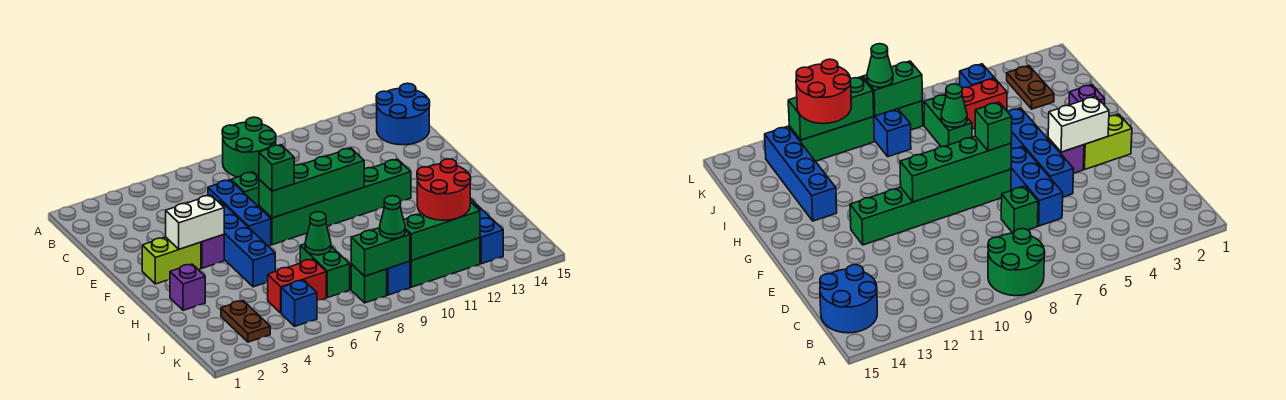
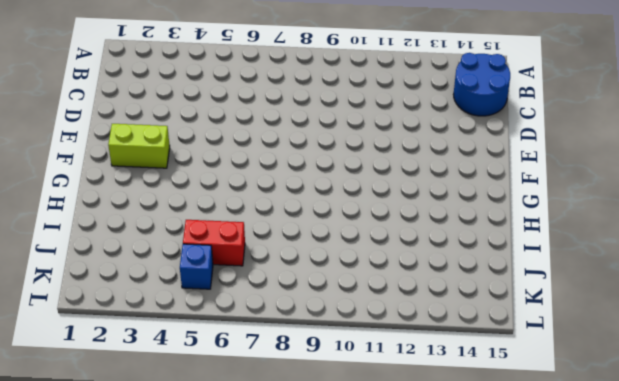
none -> green 2x2 round brick [222,117,276,177]
none -> blue 1x3 brick [208,180,271,246]
none -> green 1x1 brick [231,172,259,207]

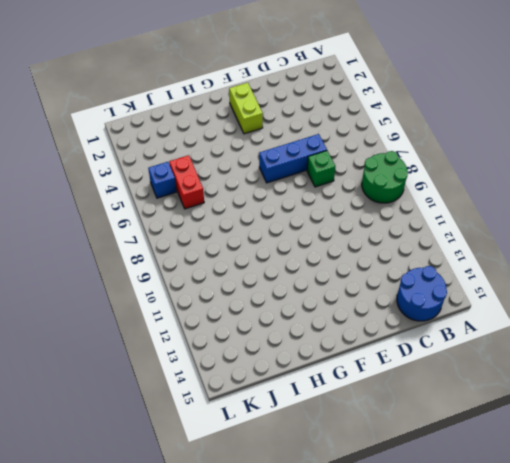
none -> blue 1x4 brick [218,201,275,287]
none -> purple 1x1 brick [201,235,224,268]
none -> green 1x6 brick [259,159,411,245]

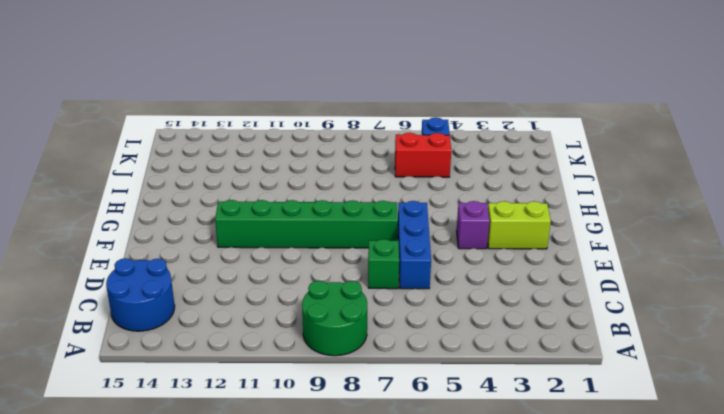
none -> blue 1x4 brick [218,201,275,287]
none -> purple 1x1 brick [170,264,205,310]
none -> blue 1x4 brick [470,198,503,264]

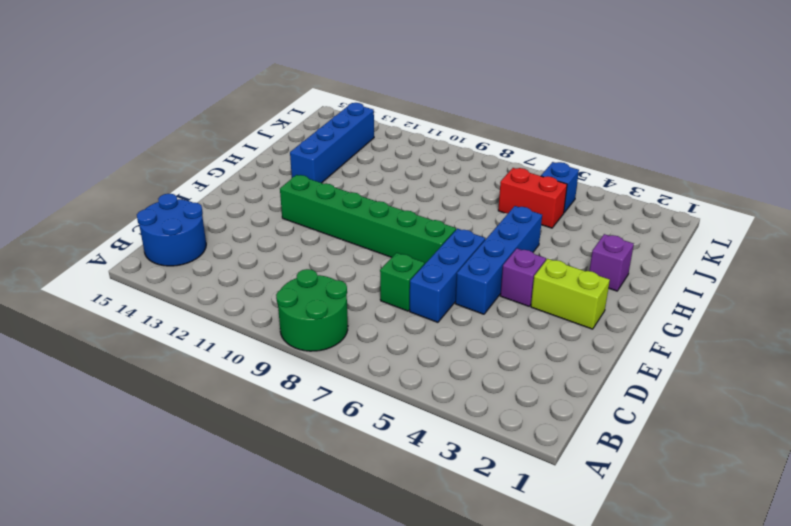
none -> green 1x2 brick [300,244,350,298]
none -> brown 1x2 plate [221,301,270,342]
none -> blue 1x2 brick [387,261,410,295]

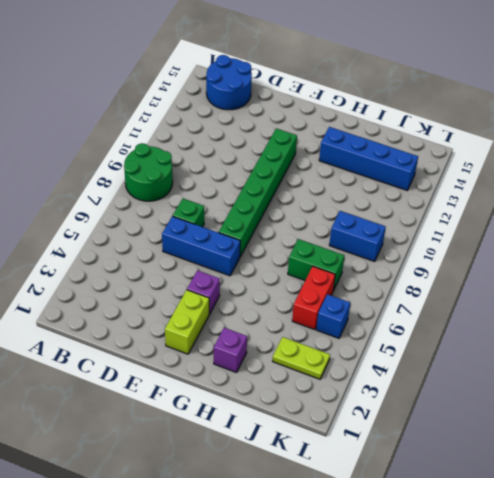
lime 1x2 plate [273,337,330,379] -> brown 1x2 plate [221,301,270,342]
none -> blue 1x4 brick [218,201,275,287]
none -> green 1x1 brick [351,264,387,303]
none -> green 1x3 brick [410,238,480,287]

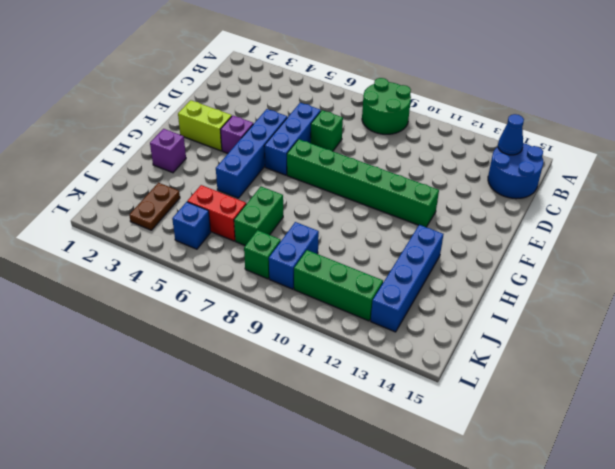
blue 1x1 cone [498,114,524,155] -> none
none -> white 1x2 brick [166,195,224,249]
none -> green 1x4 brick [259,148,364,218]
none -> green 1x1 cone [305,212,331,255]

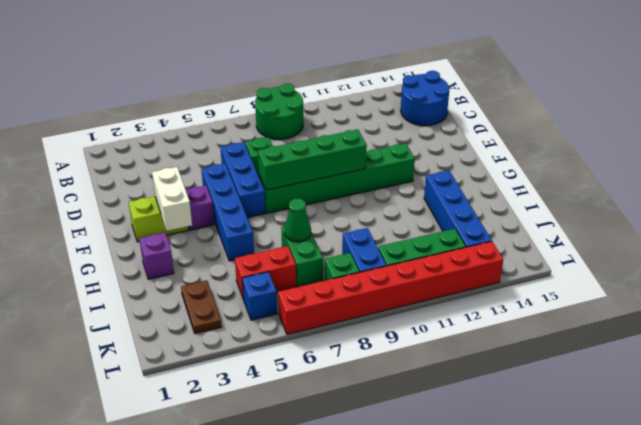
white 1x2 brick [152,167,192,231] -> white 1x2 brick turned to [166,195,224,249]
red 1x8 brick [278,241,503,334] -> none
none -> green 1x2 brick [351,228,410,276]
none -> green 1x3 brick [404,202,480,261]
none -> green 1x1 brick [259,145,294,191]

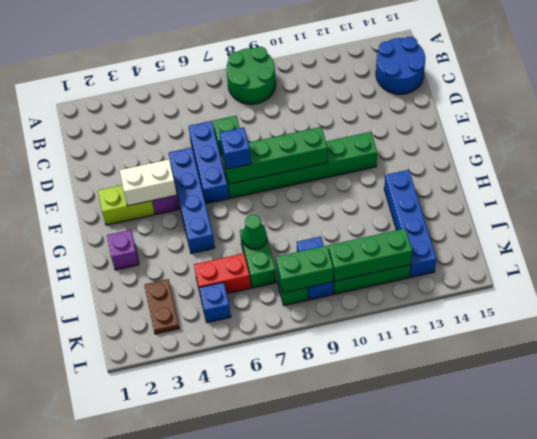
blue 1x1 brick [220,127,251,169] -> green 1x1 brick [259,145,294,191]
none -> red 2x2 round brick [417,159,471,220]
none -> green 1x1 cone [380,196,405,239]

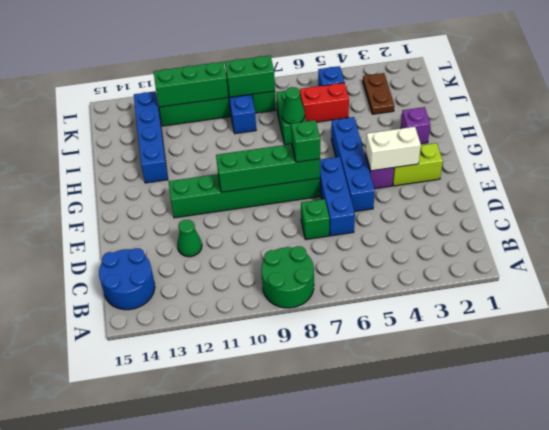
green 1x1 cone [177,220,202,257] -> green 1x1 cone moved to [380,196,405,239]
none -> red 2x2 round brick [417,159,471,220]

